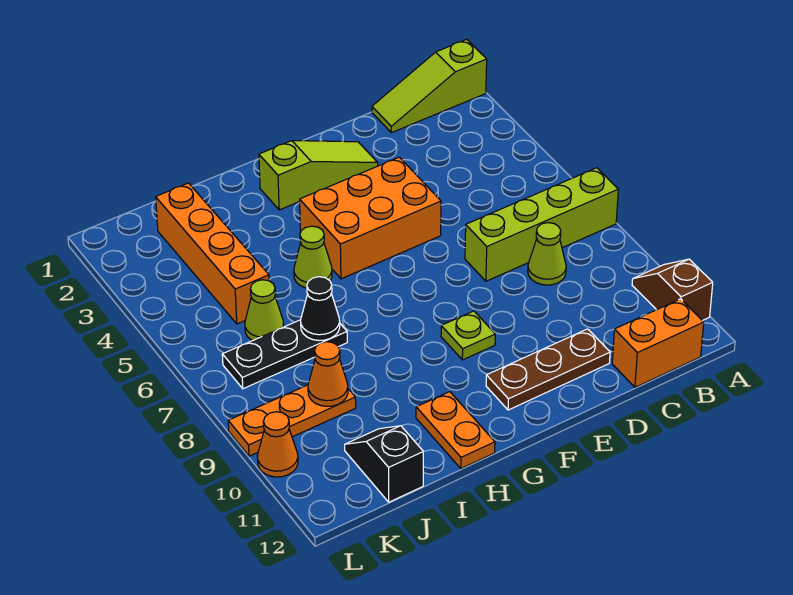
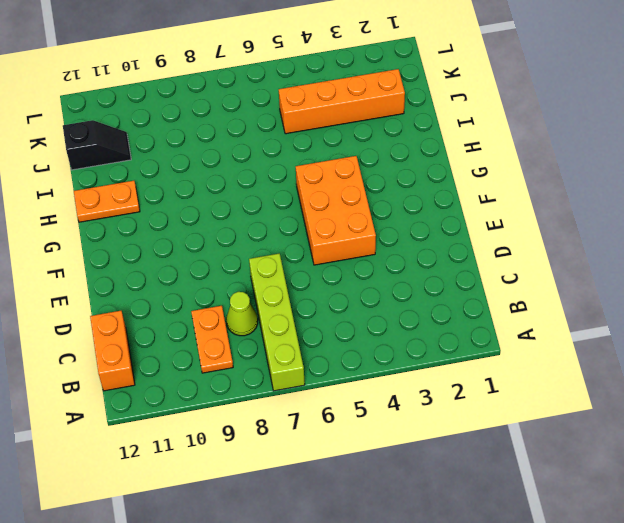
orange 1x2 plate [191,306,233,373] -> none
none -> lime 1x3 slope [372,39,487,133]
none -> brown 1x2 slope [632,259,713,321]
none -> brown 1x3 plate [486,329,610,410]

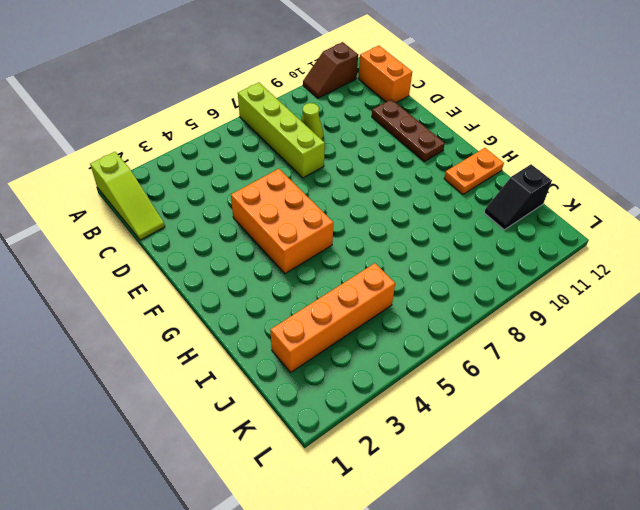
none -> lime 1x3 slope [259,141,378,210]
none -> lime 1x1 plate [441,311,495,360]
none -> lime 1x1 cone [294,226,332,288]

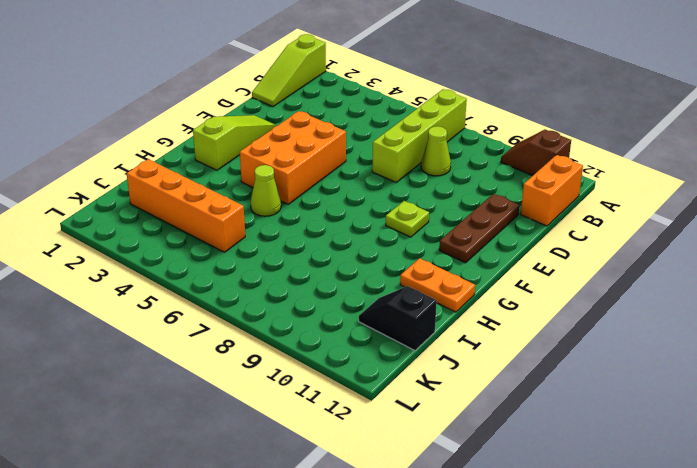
none -> black 1x3 plate [222,320,347,389]
none -> lime 1x1 cone [245,280,284,341]
none -> orange 1x3 plate [228,385,356,456]

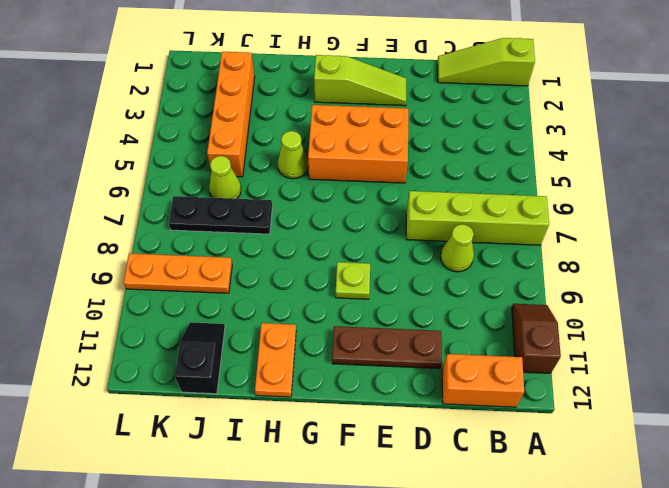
none -> orange 1x1 cone [257,412,298,477]
none -> black 1x1 cone [301,277,340,341]
none -> orange 1x1 cone [308,342,348,406]

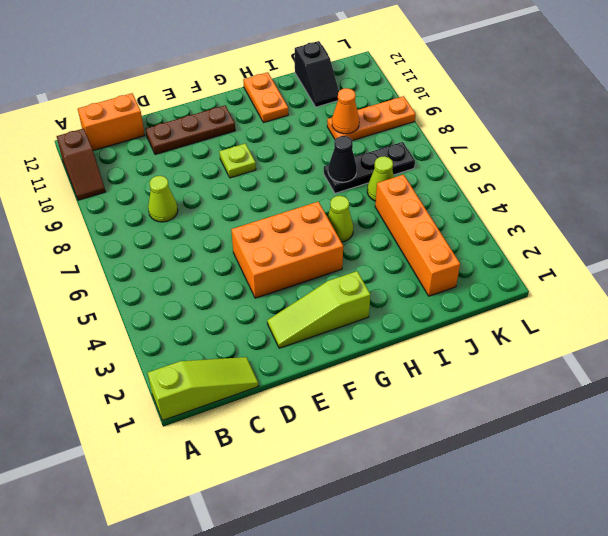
none -> lime 1x4 brick [465,168,618,281]
none -> orange 1x1 cone [257,412,298,477]

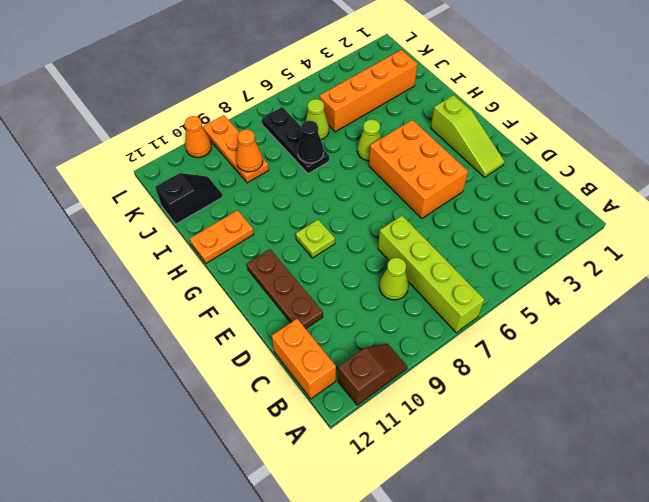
none -> lime 1x3 slope [372,39,487,133]

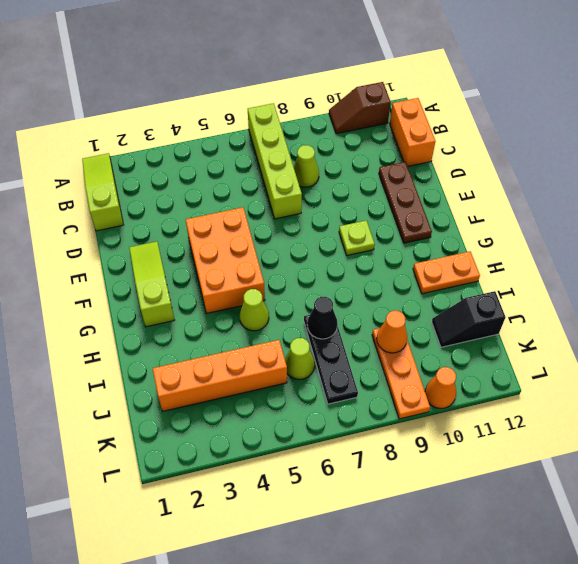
lime 1x3 slope [82,153,123,231] -> lime 1x3 slope turned to [372,39,487,133]

